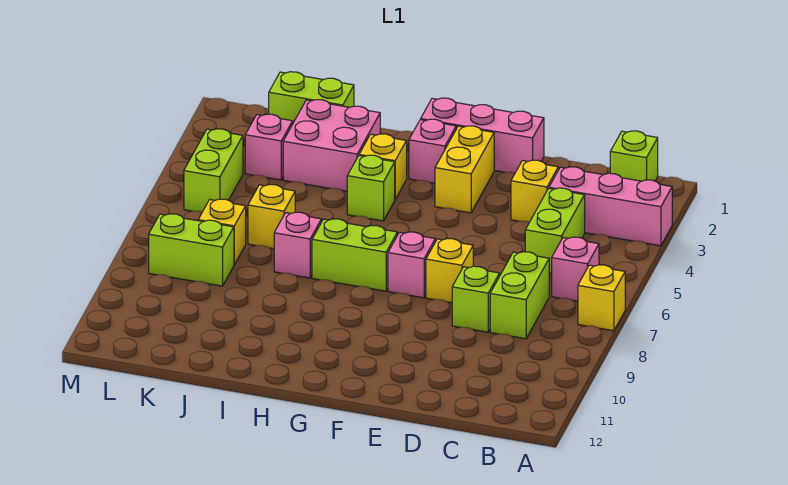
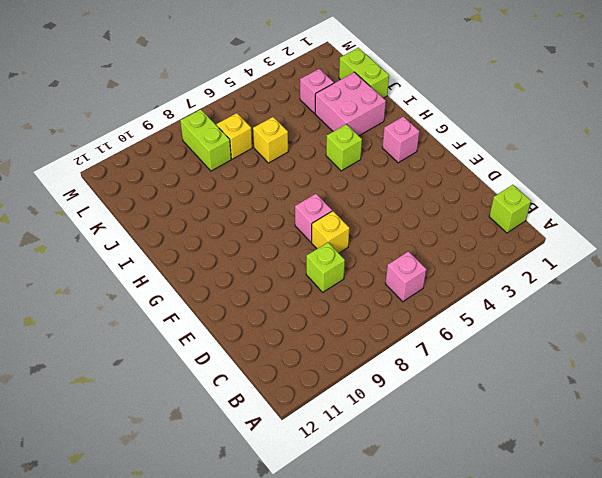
none -> pink 1x3 brick [549,167,672,246]
none -> yellow 1x1 brick [578,265,625,331]
none -> lime 1x2 brick [525,188,585,273]

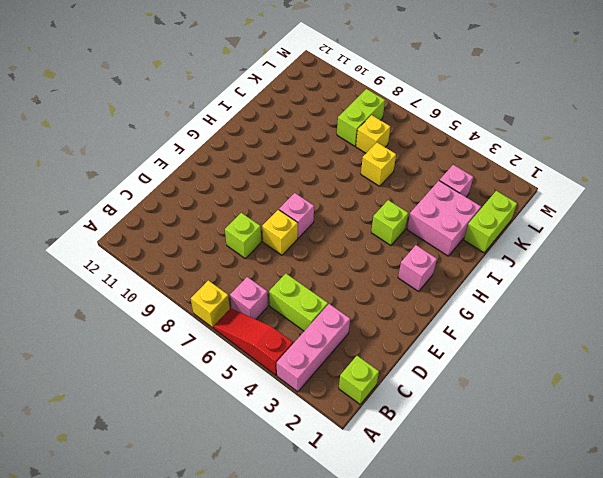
red 1x3 slope [214,308,293,375] -> none
none -> lime 1x2 brick [490,252,549,339]
none -> yellow 1x1 brick [511,160,558,222]
none -> pink 1x3 brick [421,98,544,173]

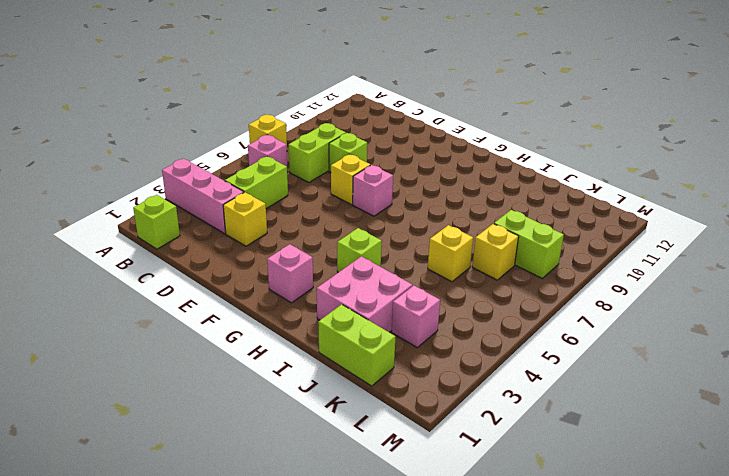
none -> pink 1x3 brick [421,98,544,173]
none -> yellow 1x2 brick [435,126,494,213]
none -> lime 1x2 brick [312,219,397,291]

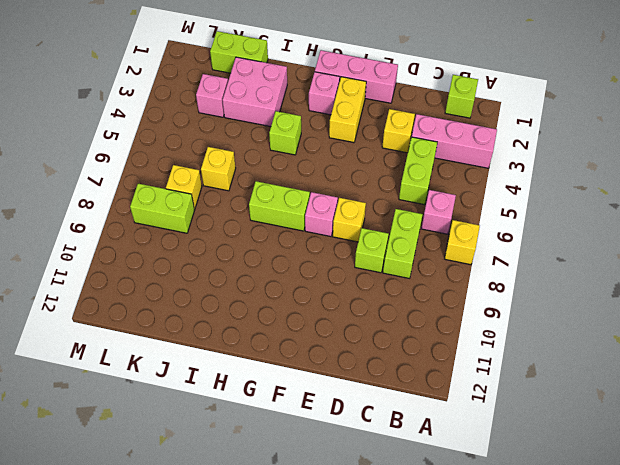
none -> yellow 1x1 brick [359,134,407,199]
none -> pink 1x1 brick [274,212,322,278]
none -> lime 1x2 brick [184,129,243,212]

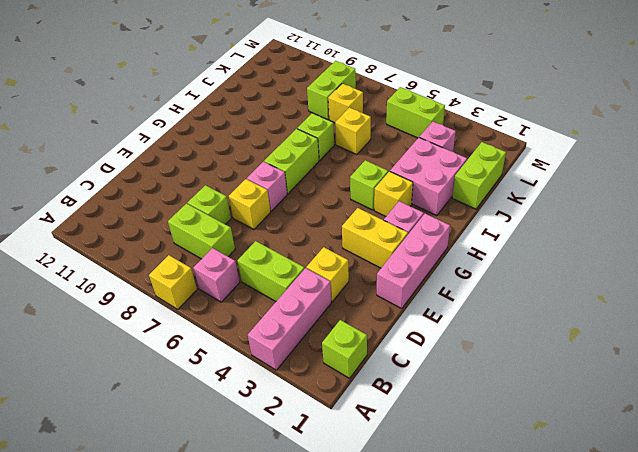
lime 1x1 brick [297,113,334,160] -> pink 1x1 brick [274,212,322,278]

